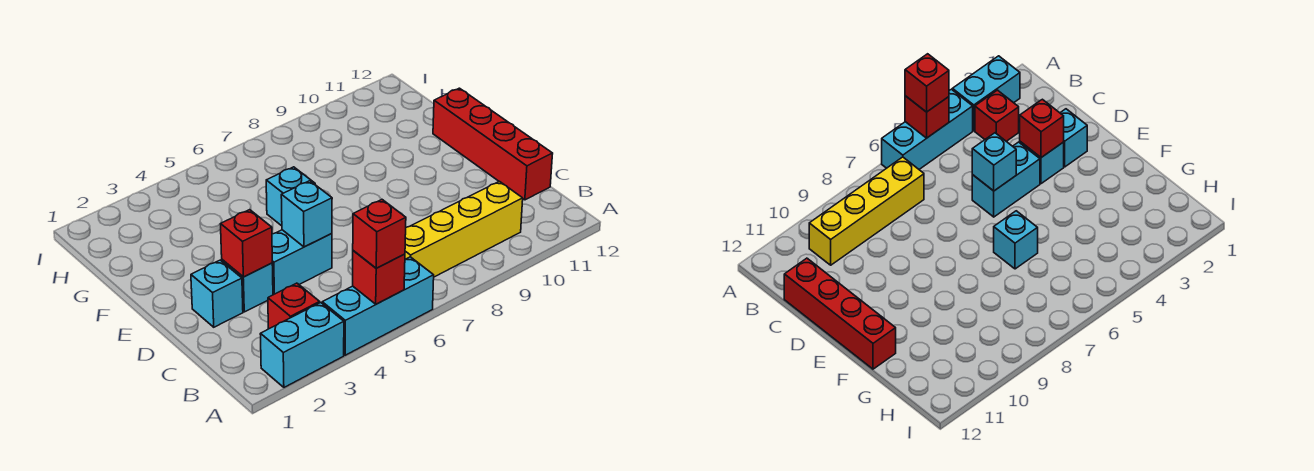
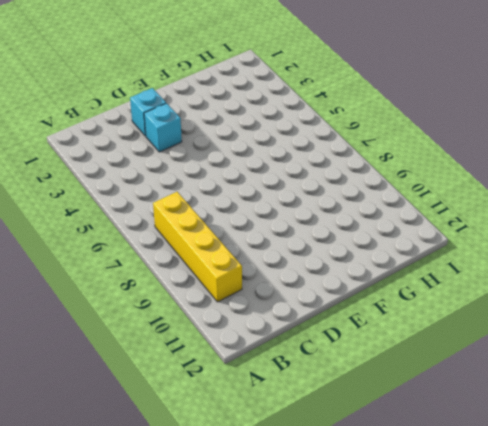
none -> cyan 1x2 brick [260,303,344,387]
none -> cyan 1x3 brick [322,257,434,355]
none -> red 1x1 brick [268,283,320,329]

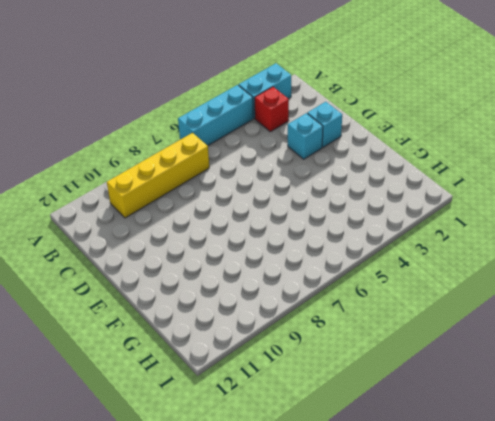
none -> red 1x4 brick [433,88,553,200]
none -> cyan 1x2 brick [272,230,332,295]
none -> cyan 1x1 brick [266,167,315,226]

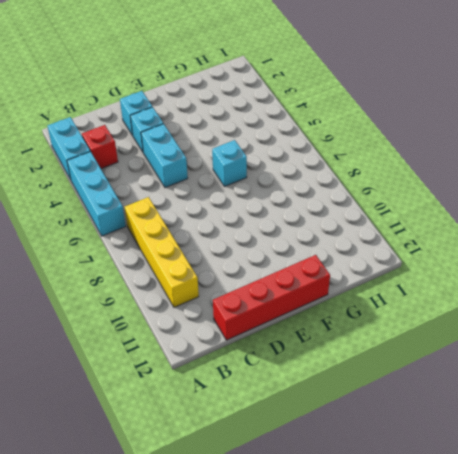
none -> red 1x1 brick [353,251,405,304]
none -> red 1x1 brick [221,210,272,277]
none -> cyan 1x1 brick [281,181,332,247]

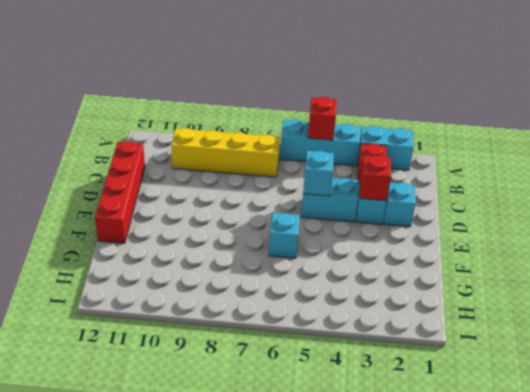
none -> red 1x1 brick [353,200,406,268]

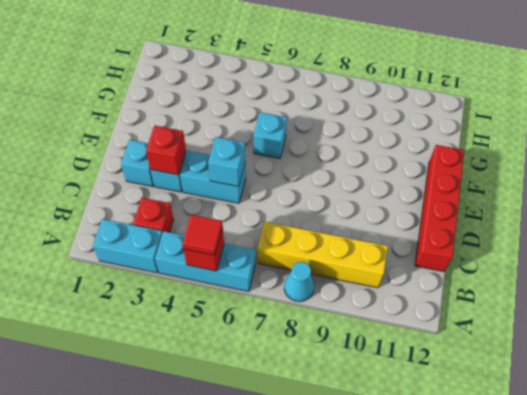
red 1x1 tile [182,215,223,255] -> red 1x1 brick [353,200,406,268]
cyan 1x1 cone [284,262,314,302] -> none

